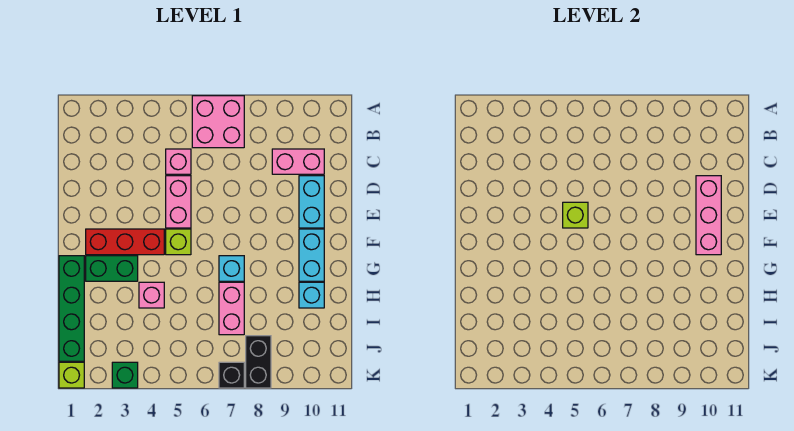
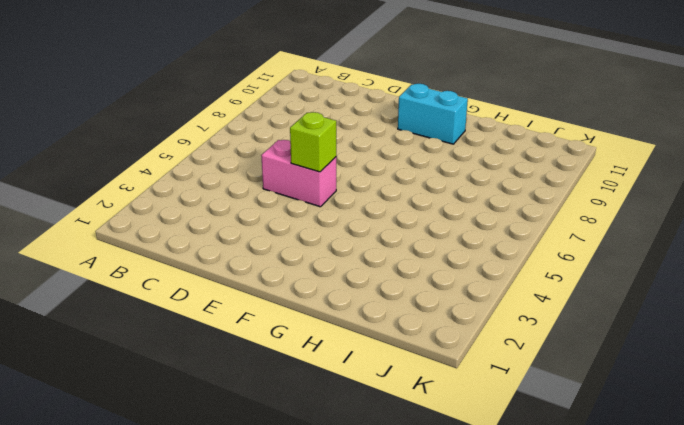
none -> pink 2x2 brick [192,96,244,148]
none -> pink 1x1 brick [166,149,191,174]
none -> pink 1x2 brick [272,149,324,174]

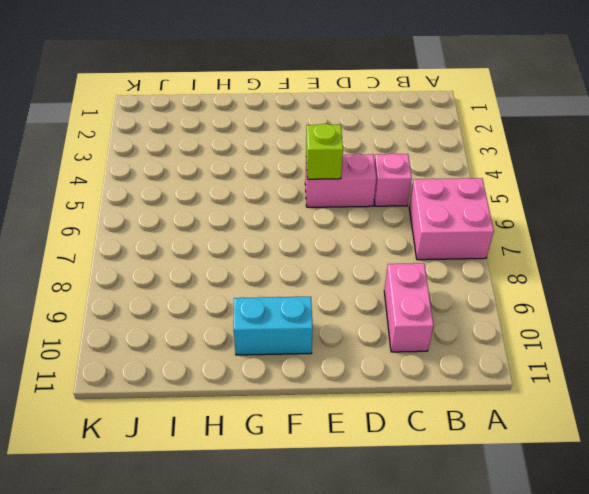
none -> cyan 1x2 brick [299,176,324,228]
none -> red 1x3 brick [86,229,164,255]
none -> lime 1x1 brick [166,229,191,255]

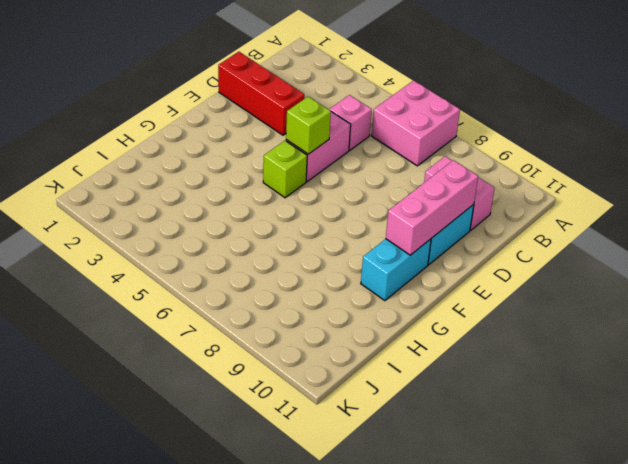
red 1x3 brick [218,52,304,135] -> red 1x3 brick moved to [86,229,164,255]
none -> green 1x4 brick [59,256,84,361]
none -> green 1x2 brick [86,256,138,281]
none -> cyan 1x1 brick [219,256,244,281]

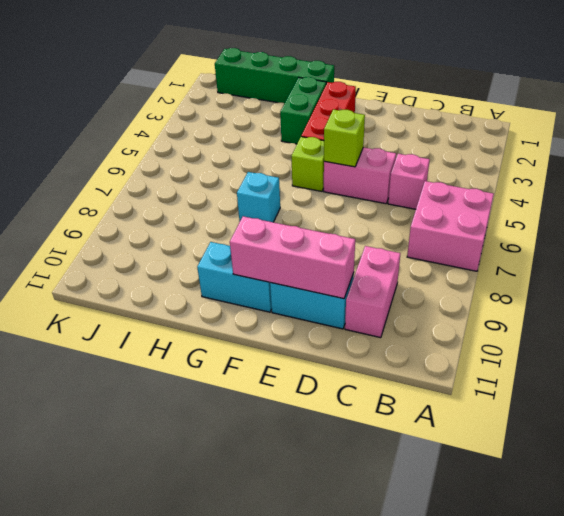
none -> pink 1x1 brick [139,282,164,308]
none -> pink 1x2 brick [219,282,244,335]
none -> cyan 1x1 brick [299,282,324,308]

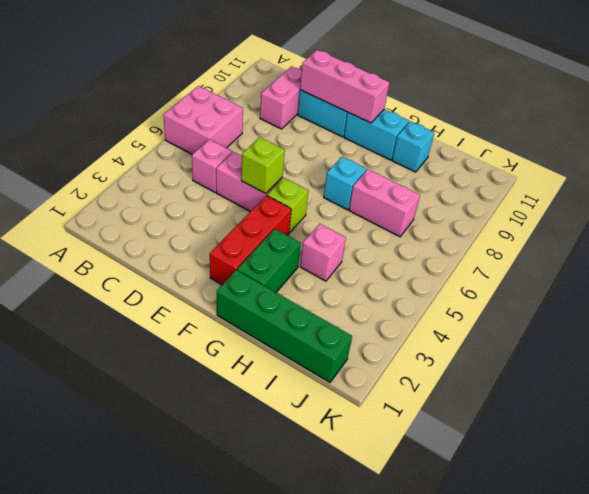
none -> black 1x2 brick [246,336,271,388]
none -> lime 1x1 brick [59,362,84,388]
none -> green 1x1 brick [112,362,138,388]

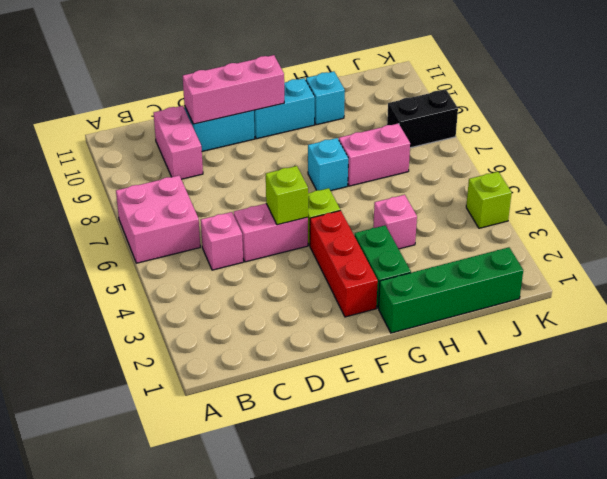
lime 1x1 brick [466,172,512,228] -> lime 1x1 brick moved to [59,362,84,388]
none -> green 1x1 brick [112,362,138,388]
none -> black 1x1 brick [219,362,244,388]

